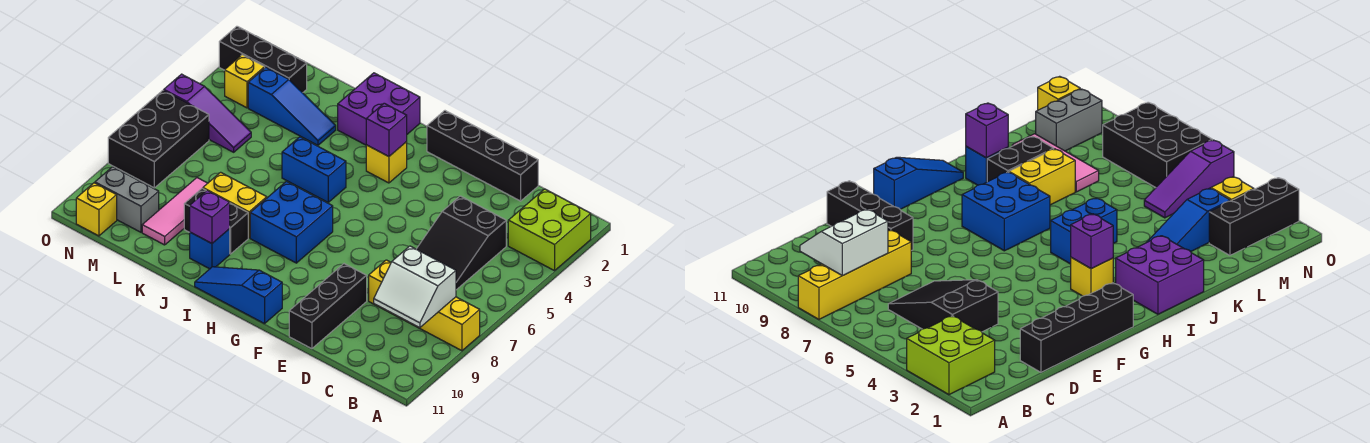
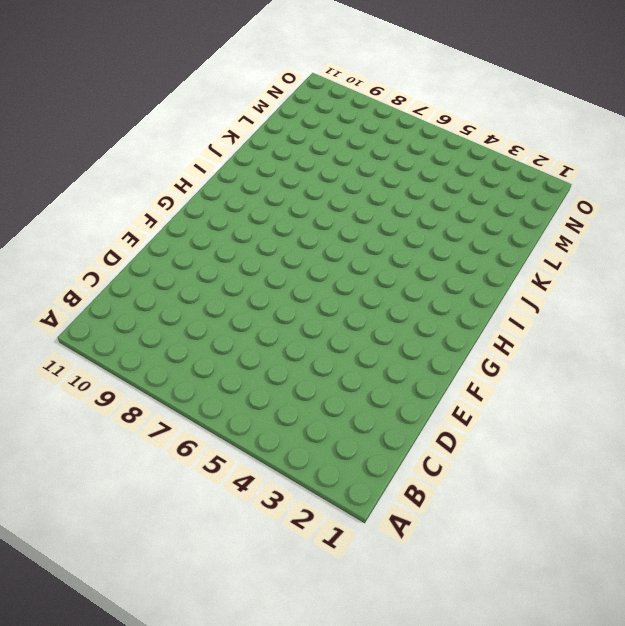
none -> lime 2x2 brick [508,189,591,271]
none -> yellow 1x4 brick [369,260,480,351]
none -> black 2x3 slope [416,196,506,290]

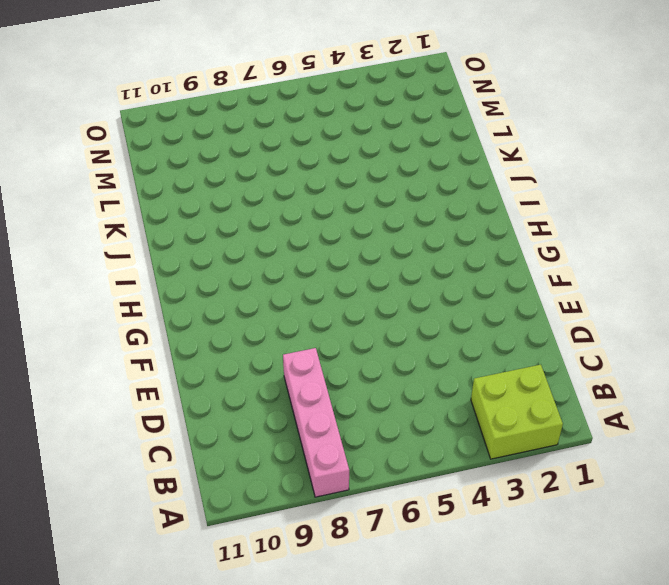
pink 1x4 brick [283,348,349,497] -> yellow 1x4 brick [369,260,480,351]
none -> black 2x3 slope [416,196,506,290]
none -> black 1x4 brick [427,111,538,201]
none -> black 1x3 brick [289,264,367,349]

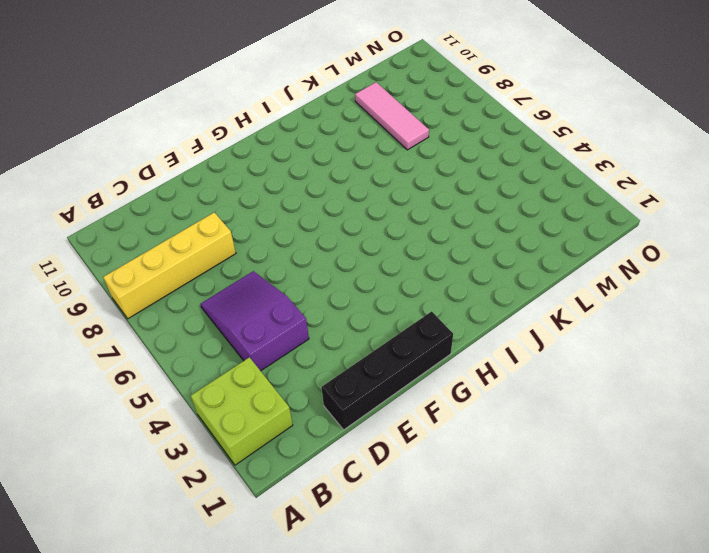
purple 2x3 slope [200,271,309,371] -> black 2x3 slope [416,196,506,290]
none -> black 1x3 brick [289,264,367,349]
none -> blue 1x3 slope [195,267,282,324]
none -> yellow 1x1 brick [366,142,407,183]

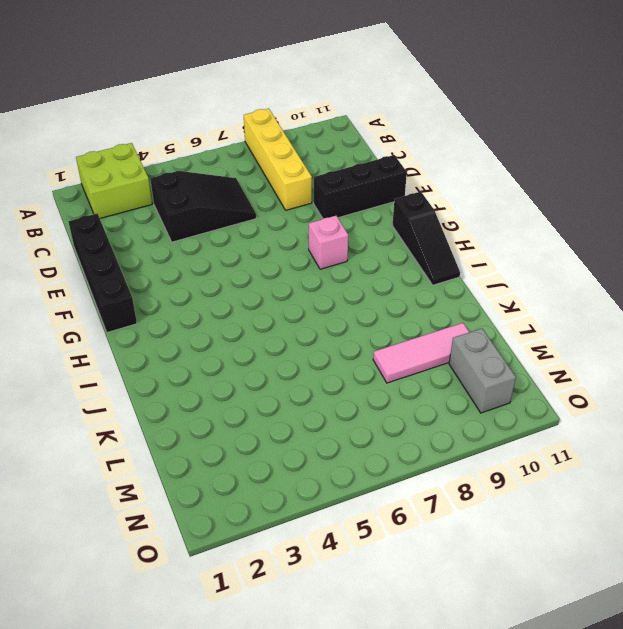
pink 1x1 brick [309,216,348,269] -> none
black 1x3 slope [392,192,460,285] -> blue 1x3 slope [195,267,282,324]
none -> yellow 1x1 brick [366,142,407,183]
none -> blue 2x2 brick [250,181,333,263]
none -> purple 2x2 brick [338,73,420,145]

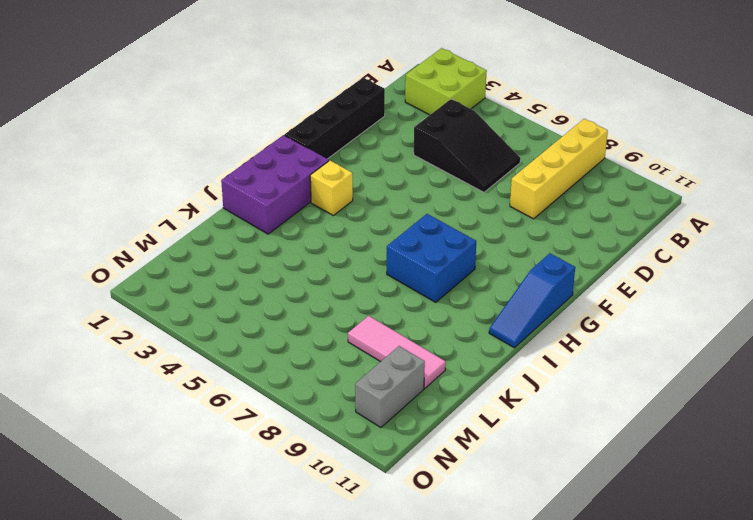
purple 2x3 brick [221,135,329,234] -> purple 2x2 brick [338,73,420,145]
none -> black 1x3 brick [289,264,367,349]
none -> blue 1x2 brick [282,137,346,202]
none -> yellow 1x2 brick [203,172,267,238]

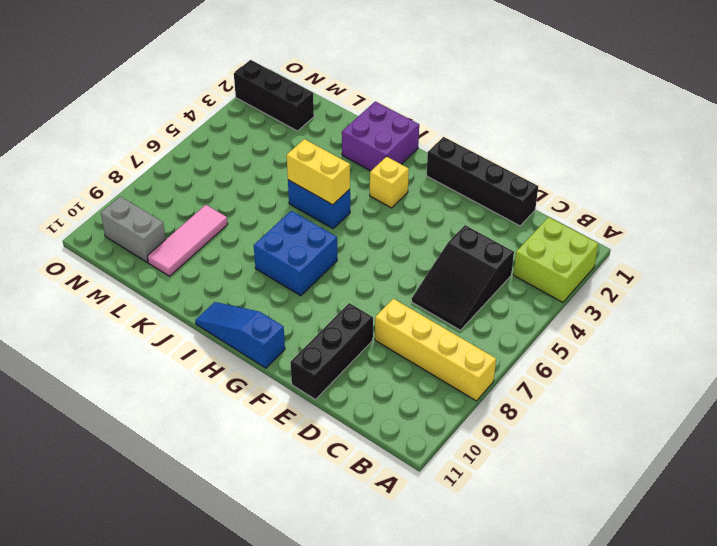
yellow 1x2 brick [287,139,350,205] -> yellow 1x2 brick moved to [203,172,267,238]
none -> black 1x2 brick [184,188,248,254]
none -> blue 1x1 brick [190,229,230,269]
none -> blue 1x3 slope [248,67,336,145]

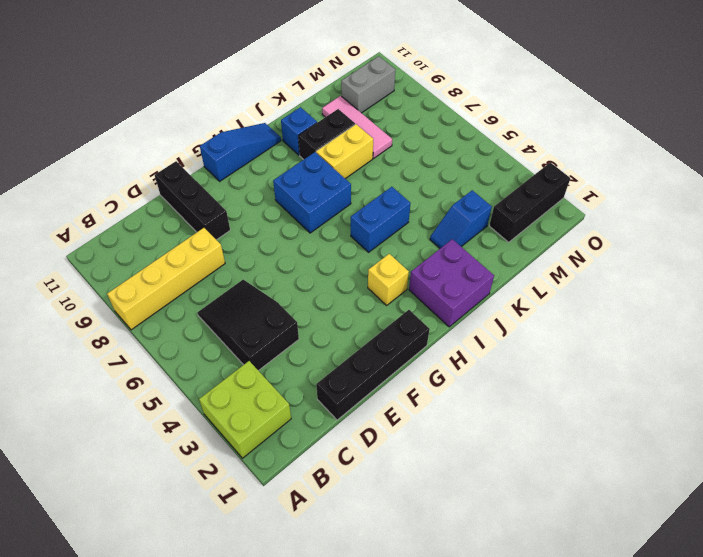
blue 1x2 slope [430,190,492,248] -> blue 1x3 slope [248,67,336,145]
none -> purple 1x3 slope [164,74,251,152]
none -> yellow 1x1 brick [225,55,265,108]
none -> black 2x3 brick [108,90,209,188]

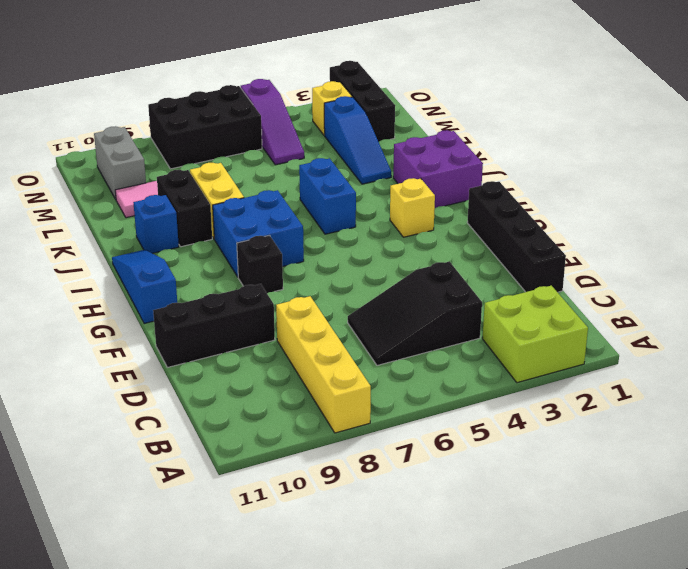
black 1x1 brick [237,235,283,293] -> none
none -> yellow 1x1 brick [76,183,117,236]
none -> white 2x2 slope [374,246,456,328]
none -> purple 1x1 brick [366,103,407,157]

